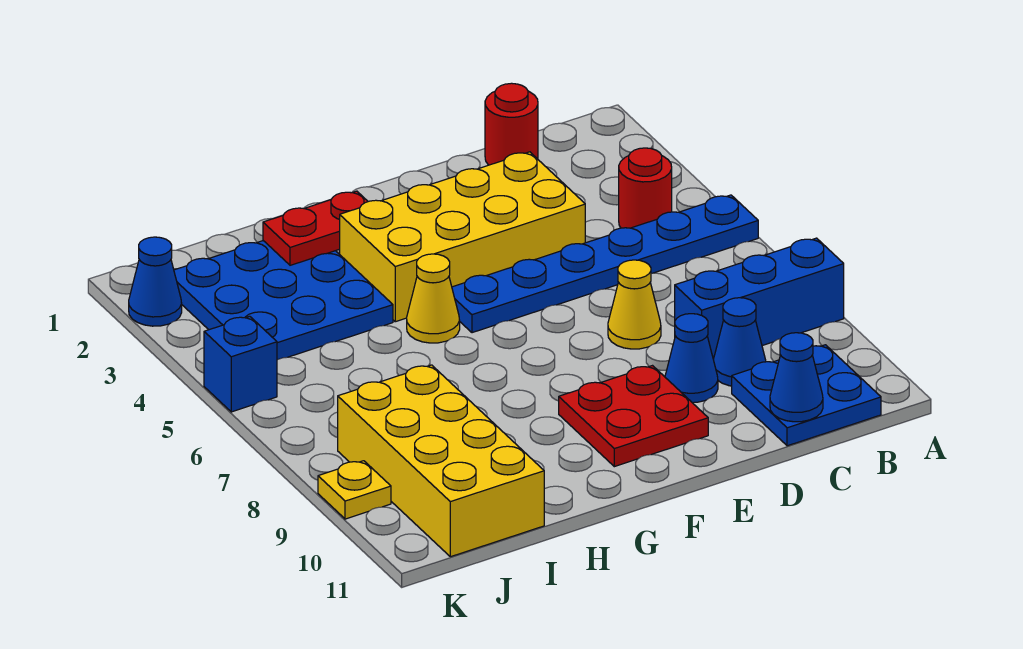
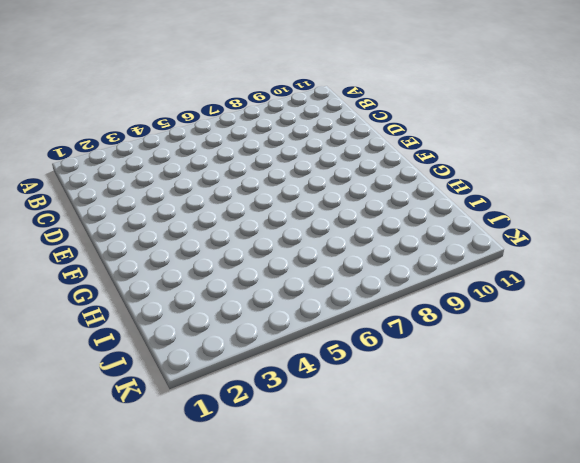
none -> blue 1x6 plate [452,195,758,333]
none -> blue 1x3 brick [675,238,844,359]
none -> red 1x1 round brick [619,148,672,228]

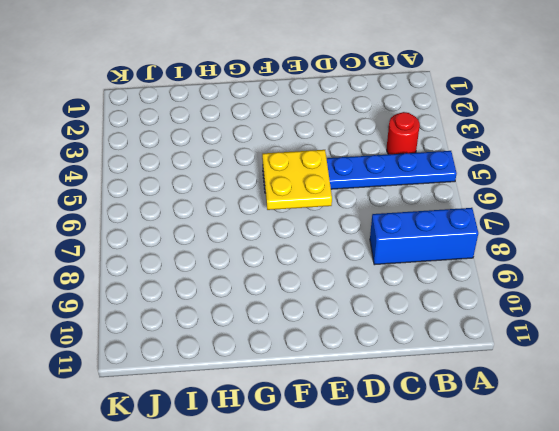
yellow 2x2 plate [262,150,332,210] -> none
none -> blue 2x2 plate [732,345,881,446]
none -> red 1x1 round brick [485,83,538,165]
none -> blue 1x1 cone [713,298,766,386]

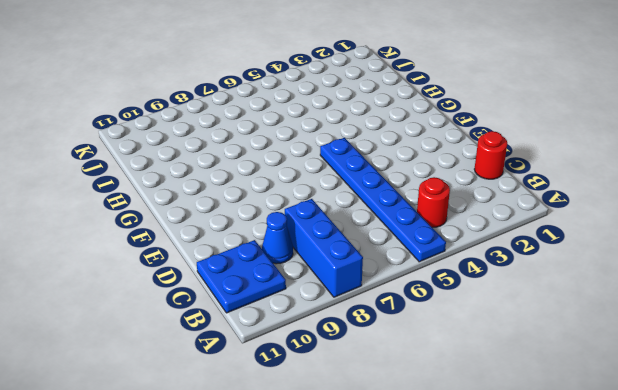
none -> yellow 2x4 brick [340,152,585,322]
none -> yellow 1x1 cone [608,260,661,349]
none -> blue 1x1 cone [665,314,718,403]

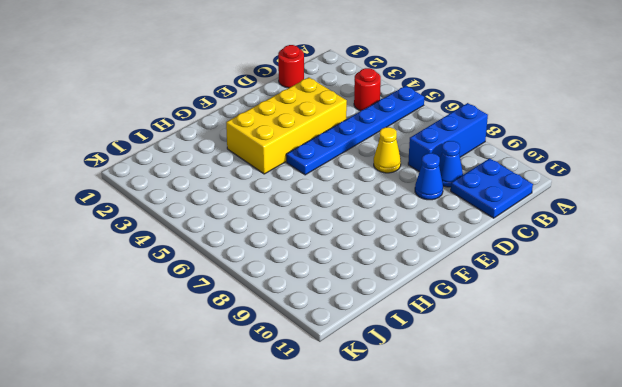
none -> red 2x2 plate [559,366,708,467]
none -> yellow 1x1 cone [407,254,460,343]
none -> blue 3x3 plate [174,241,393,360]

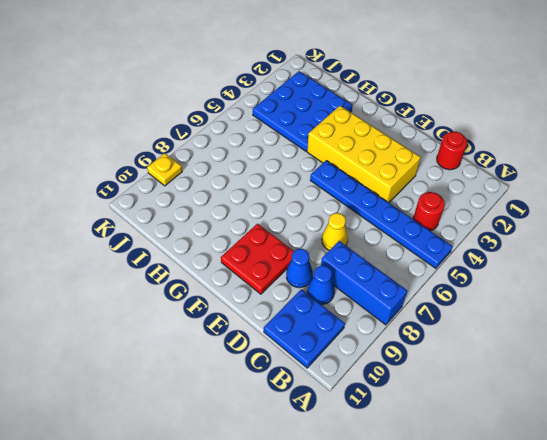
none -> yellow 1x1 cone [407,254,460,343]
none -> yellow 2x4 brick [338,365,544,557]
none -> blue 1x1 cone [129,237,182,326]

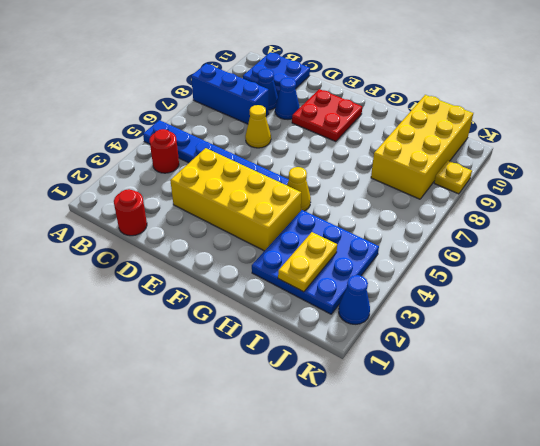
yellow 1x2 plate [278,232,337,292] -> none
none -> blue 1x1 brick [204,316,277,412]
none -> blue 1x1 cone [770,333,823,422]
none -> red 1x2 plate [263,191,368,265]

